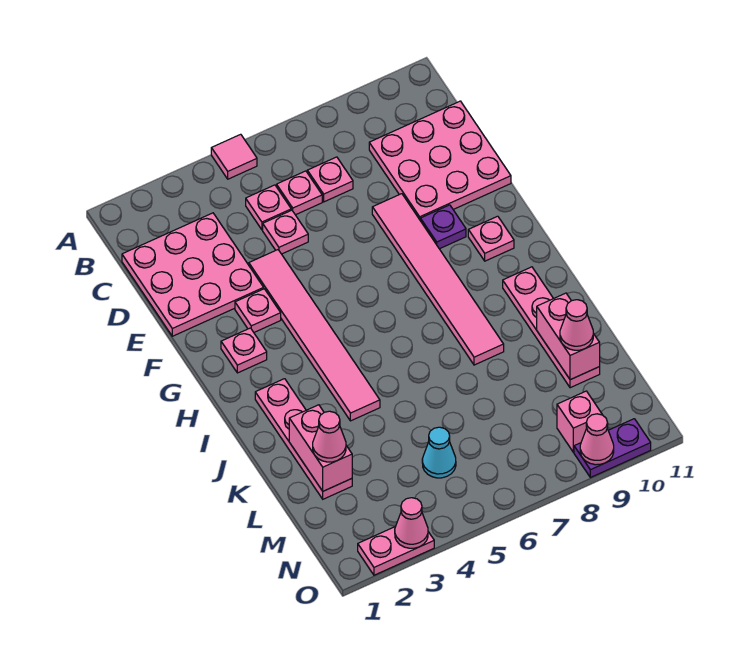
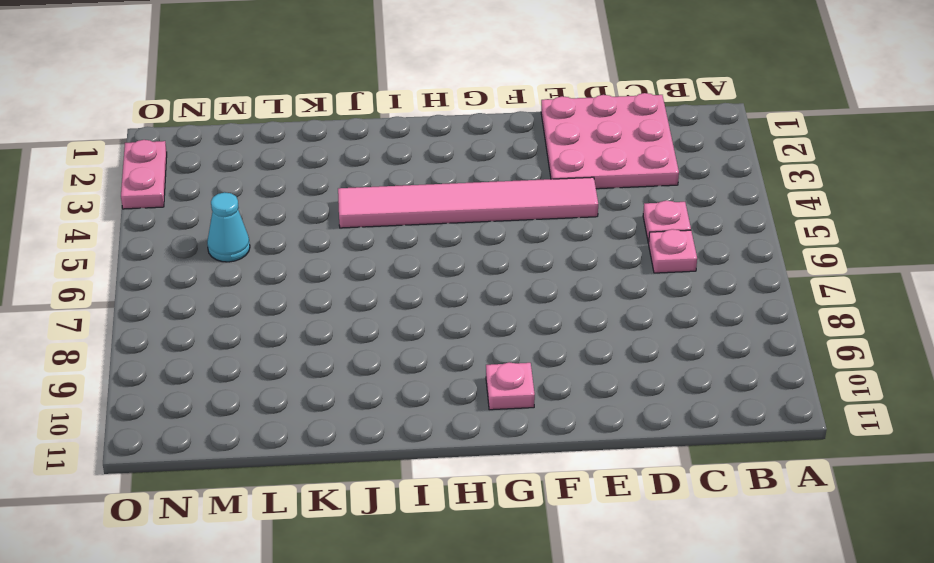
none -> pink 1x1 tile [211,134,257,179]
none -> pink 1x1 plate [307,157,353,202]
none -> pink 3x3 plate [369,101,511,219]

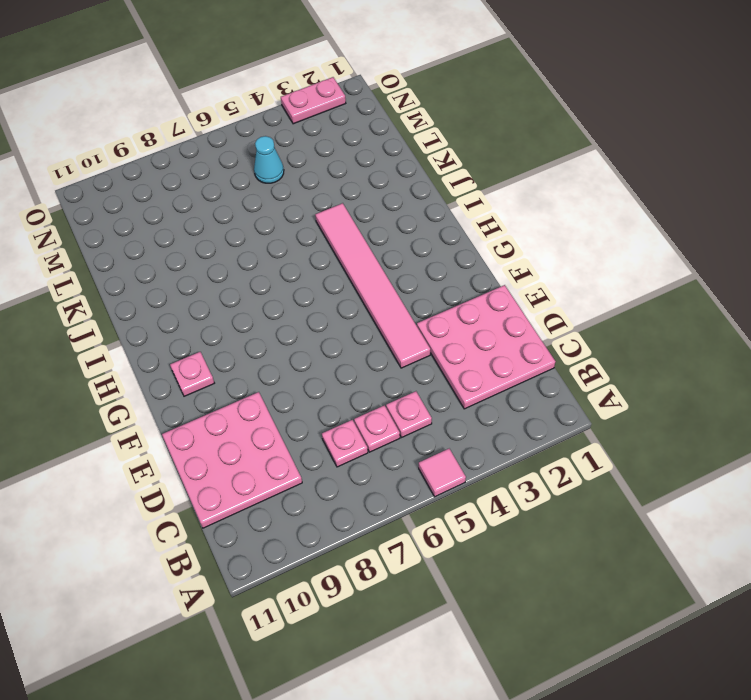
none -> pink 1x1 plate [263,210,308,254]
none -> pink 1x6 tile [372,194,504,365]
none -> pink 1x1 plate [235,289,281,332]

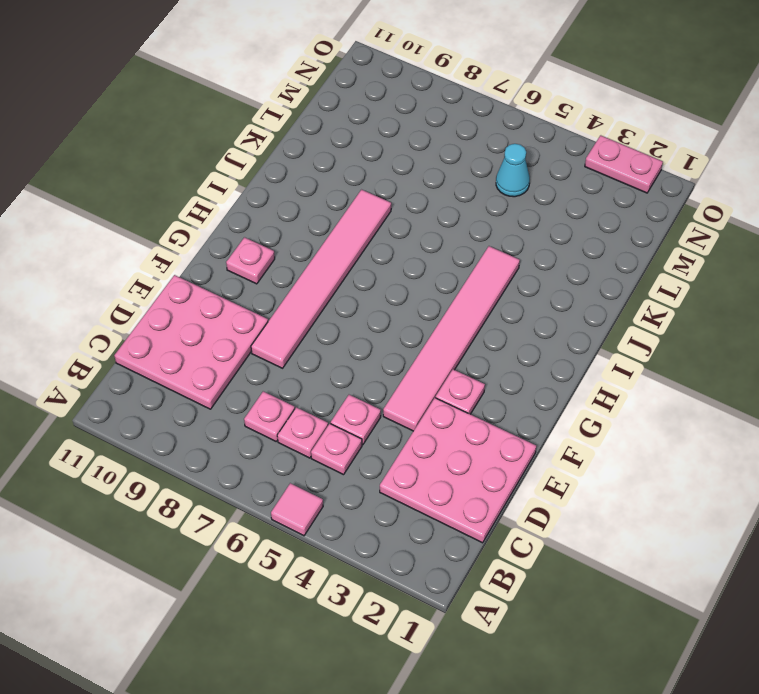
none -> purple 1x1 plate [420,205,466,249]
none -> pink 1x1 plate [221,328,267,373]
none -> pink 1x4 plate [255,379,352,499]

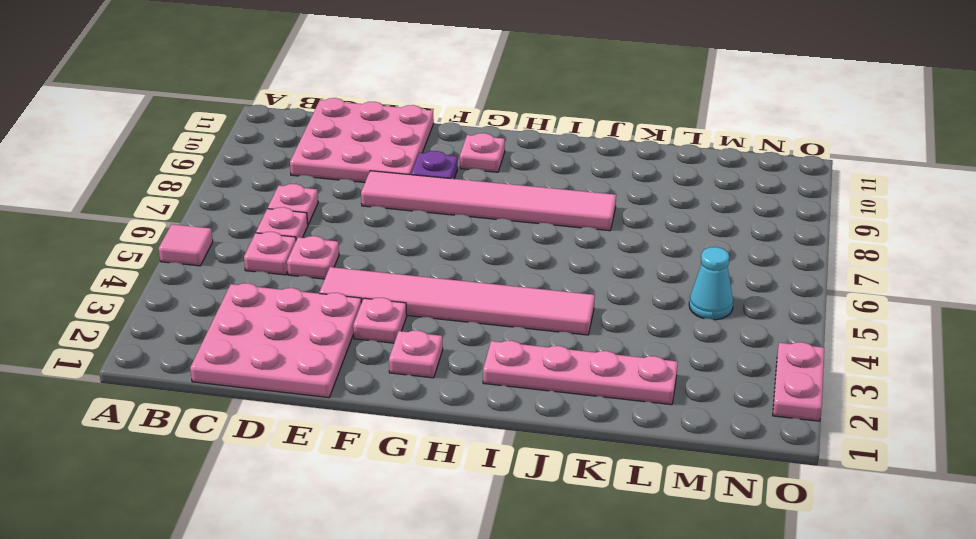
none -> pink 1x4 plate [503,267,600,388]
none -> pink 1x1 brick [557,391,602,452]
none -> purple 1x2 plate [574,419,651,478]

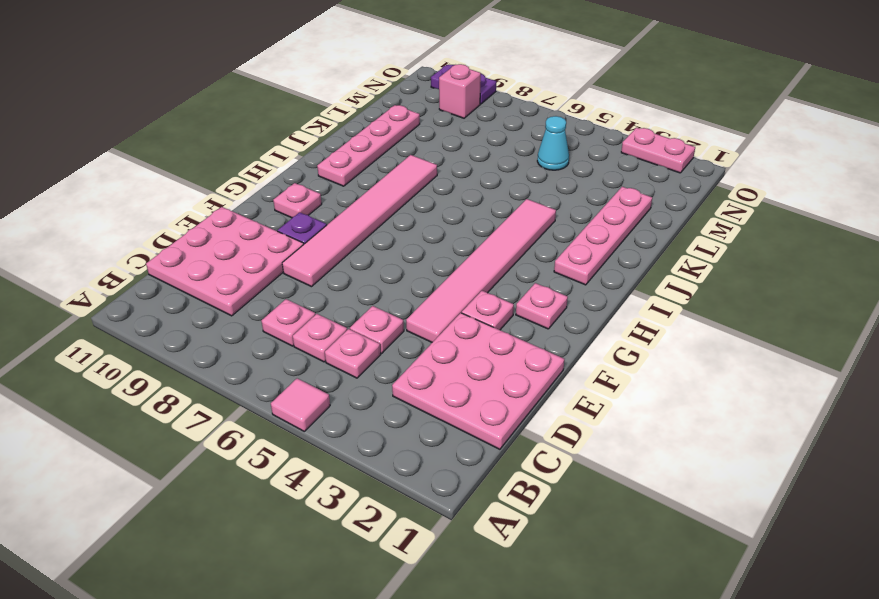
none -> pink 1x2 brick [289,405,352,491]
none -> pink 1x2 brick [537,293,600,380]
none -> pink 1x1 cone [395,498,428,548]

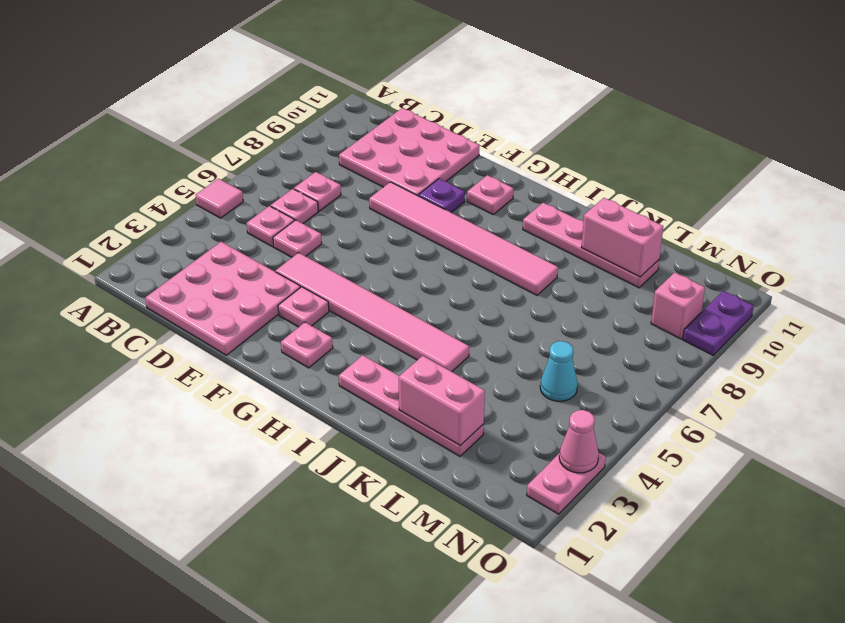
none -> pink 1x1 cone [580,414,614,465]
none -> pink 1x1 cone [313,411,346,462]
none -> pink 1x1 cone [560,300,593,350]

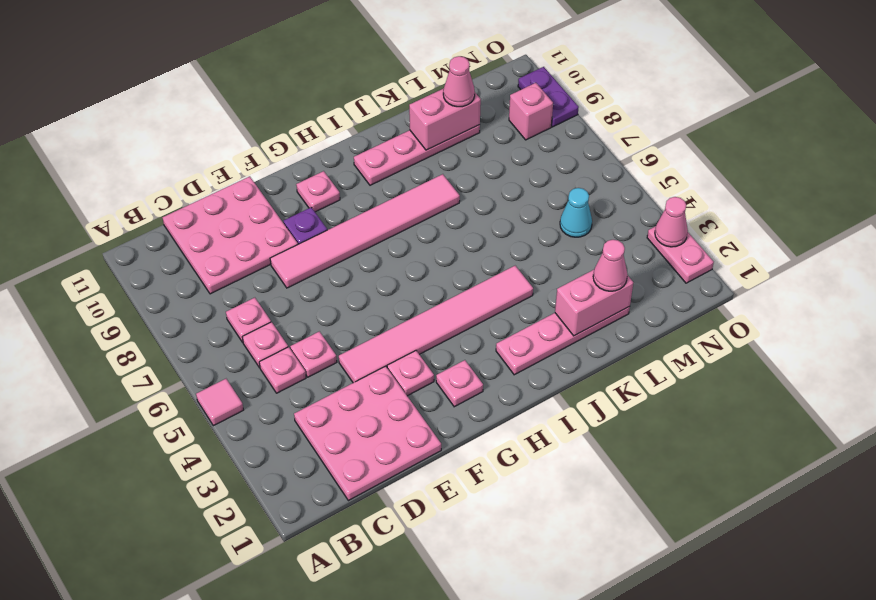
none -> pink 1x1 cone [580,414,614,465]

